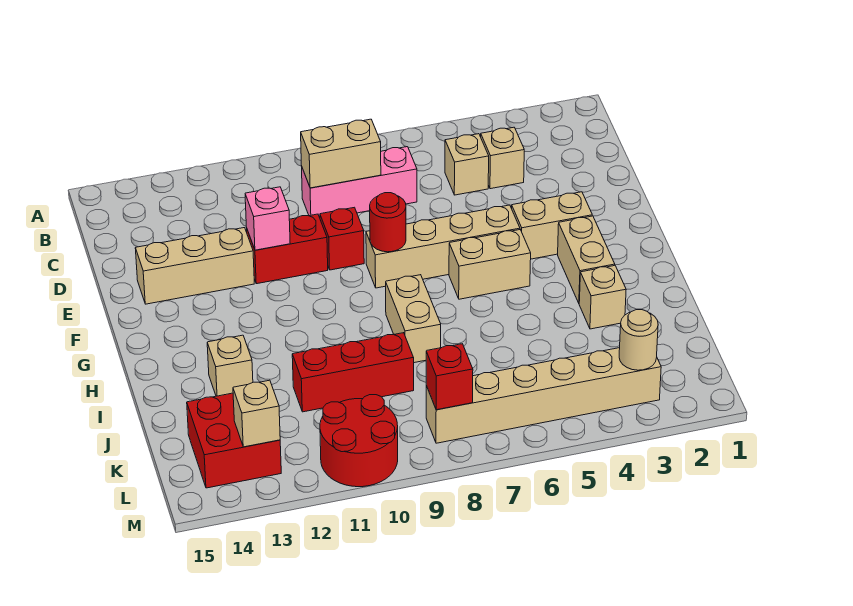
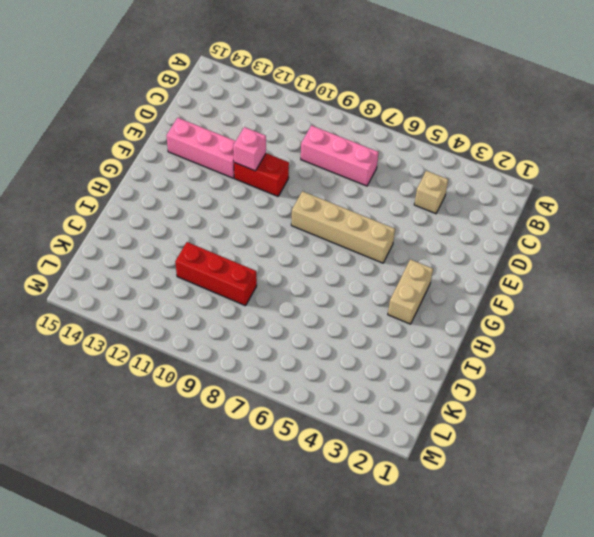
pink 1x3 brick [166,118,235,178] -> tan 1x3 brick [135,228,254,304]
none -> tan 1x1 brick [445,134,489,195]
none -> red 1x1 brick [320,207,364,270]
none -> tan 1x2 brick [512,192,592,259]

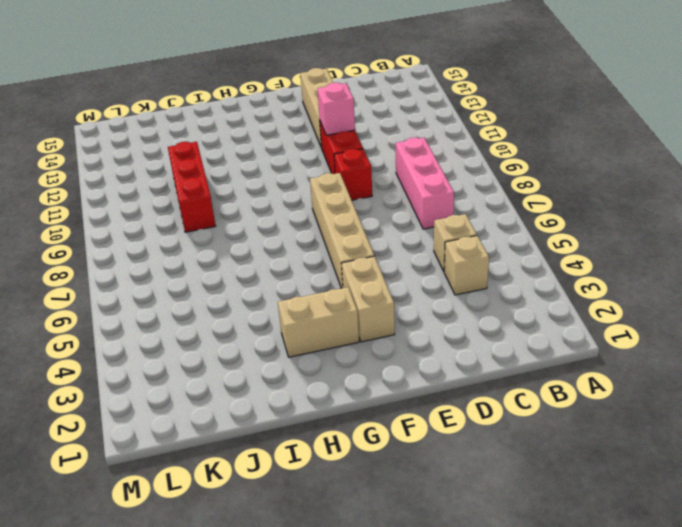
none -> tan 1x2 brick [449,230,531,299]
none -> tan 1x2 brick [386,275,441,363]
none -> tan 1x1 brick [579,266,626,329]

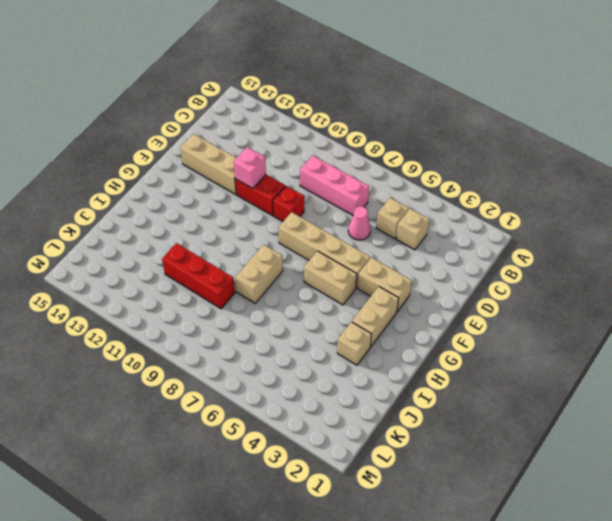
pink 1x1 cone [348,206,371,240] -> none
none -> tan 1x1 brick [207,335,253,396]
none -> red 2x2 brick [187,393,281,488]
none -> tan 1x6 brick [426,348,661,443]

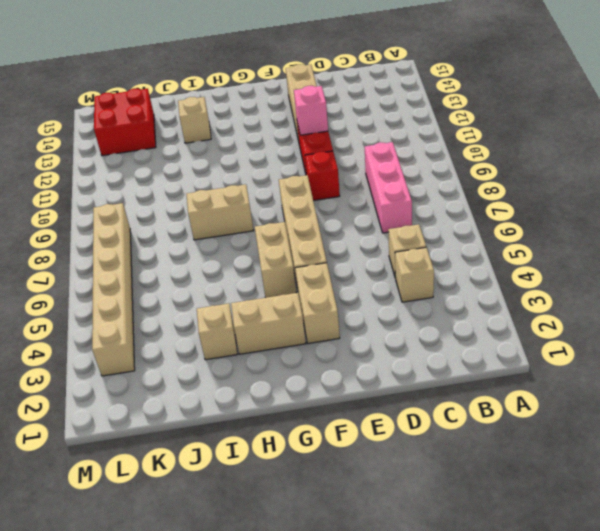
none -> red 1x3 brick [292,333,414,412]
none -> red 2x2 round brick [320,395,398,487]
none -> tan 1x2 brick [301,119,381,188]

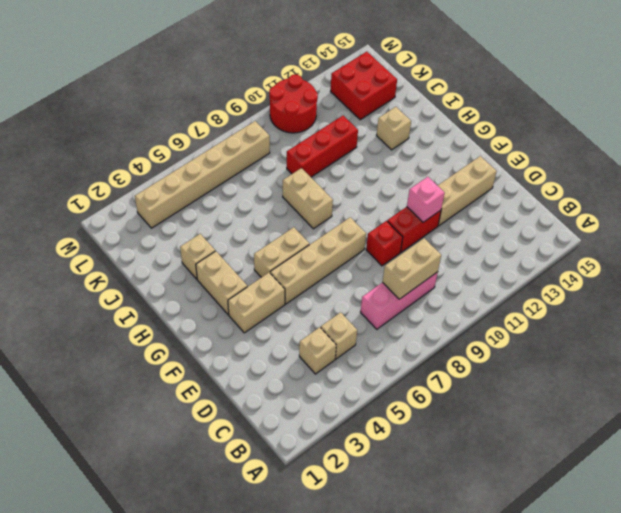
none -> red 1x1 round brick [370,193,406,252]
none -> tan 1x1 round brick [619,310,658,370]
none -> red 1x1 brick [426,344,473,410]

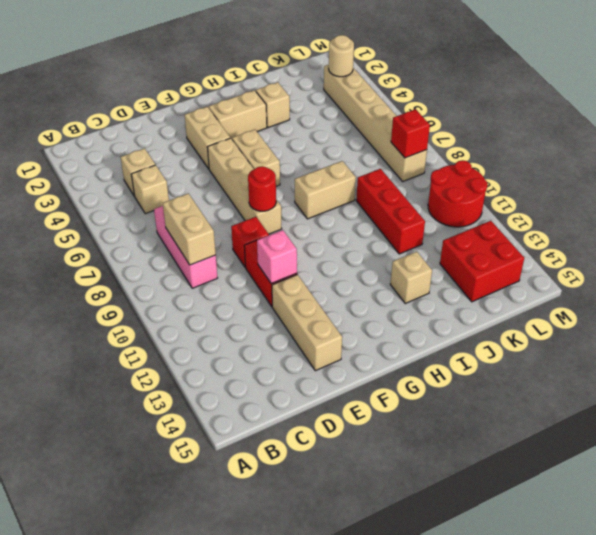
none -> tan 1x1 brick [233,380,280,447]

